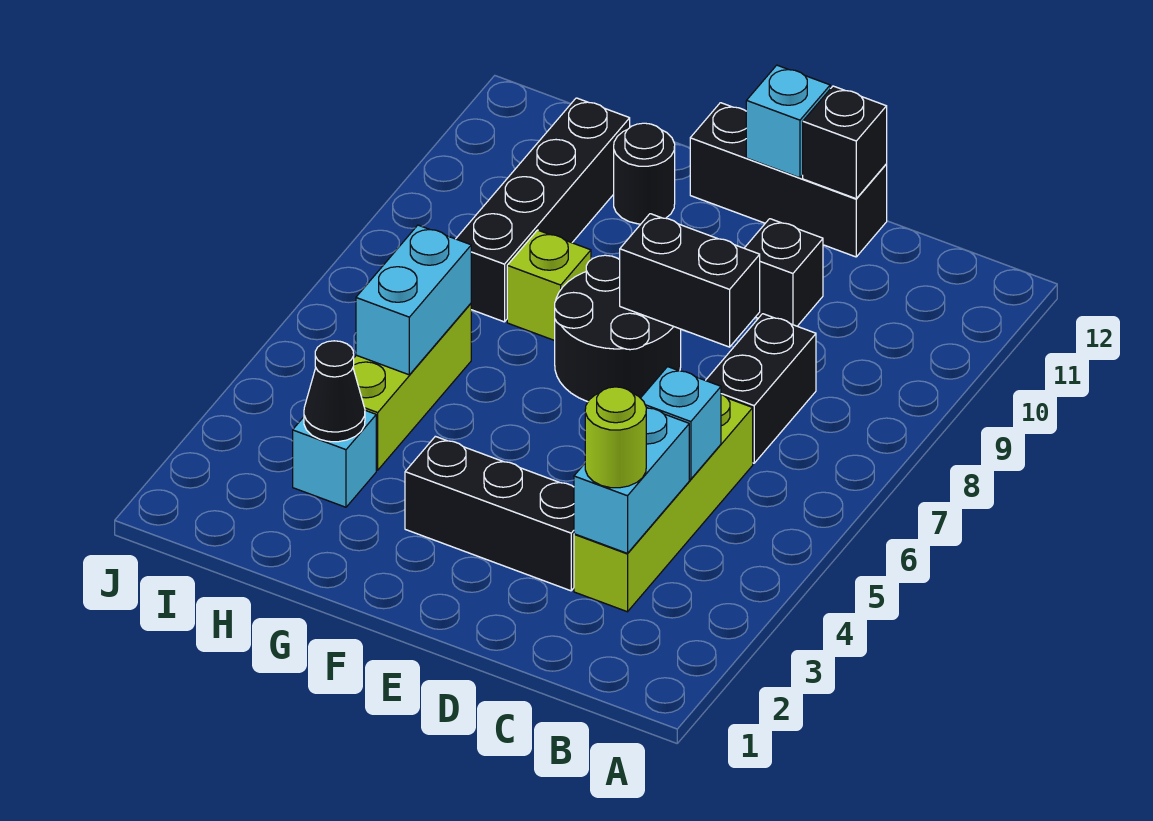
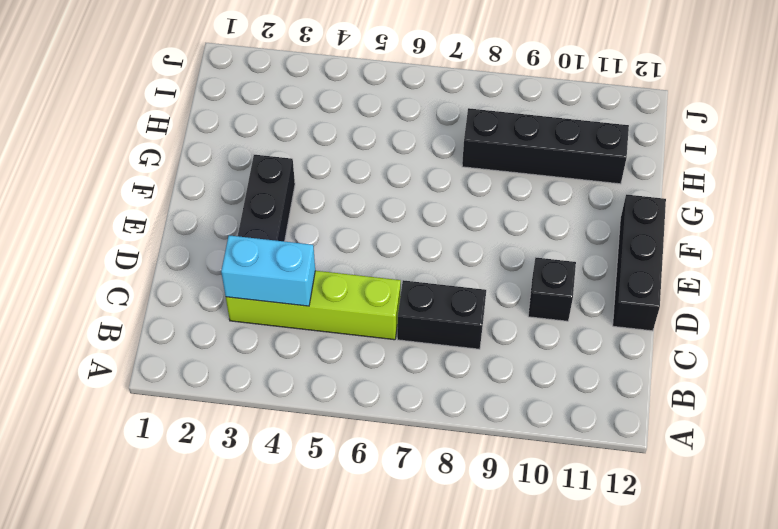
none -> black 2x2 round brick [555,255,681,402]
none -> lime 1x1 brick [507,230,591,341]
none -> black 1x1 round brick [614,123,675,224]

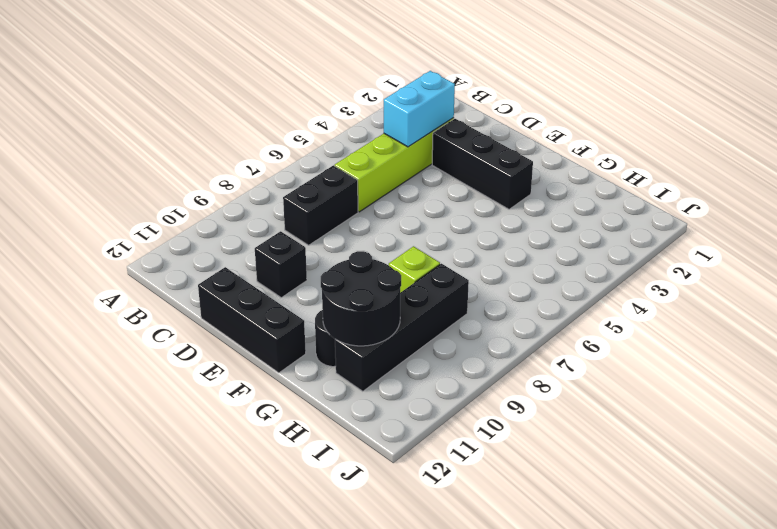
black 2x2 round brick [321,251,401,346] -> black 2x2 round brick moved to [555,255,681,402]
none -> cyan 1x1 brick [293,410,376,507]
none -> lime 1x3 brick [353,304,471,470]
none -> cyan 1x1 brick [641,367,721,479]

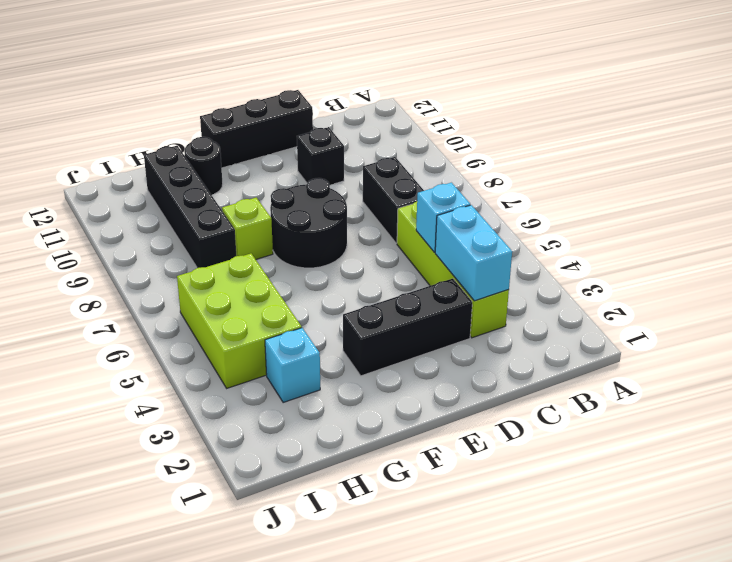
lime 2x3 brick [177,254,302,388] -> lime 1x3 brick [353,304,471,470]
none -> black 1x2 brick [620,214,760,347]
none -> black 1x1 brick [803,86,887,199]
none -> cyan 1x1 brick [746,65,830,178]

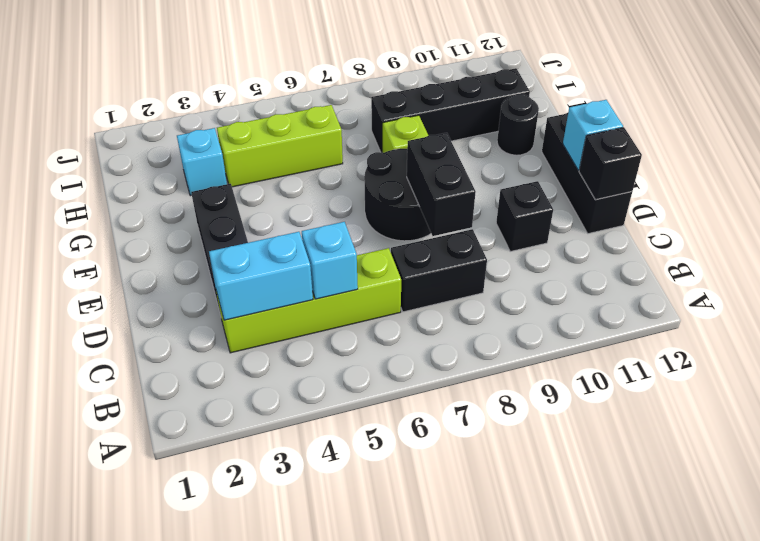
none -> black 1x1 cone [304,341,365,442]
none -> cyan 1x2 brick [356,225,471,375]
none -> lime 1x1 round brick [585,387,646,488]

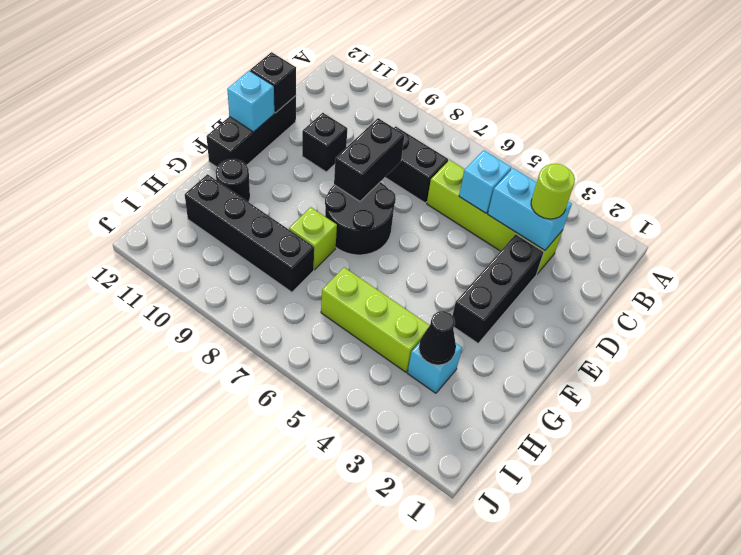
none -> cyan 1x2 brick [356,225,471,375]

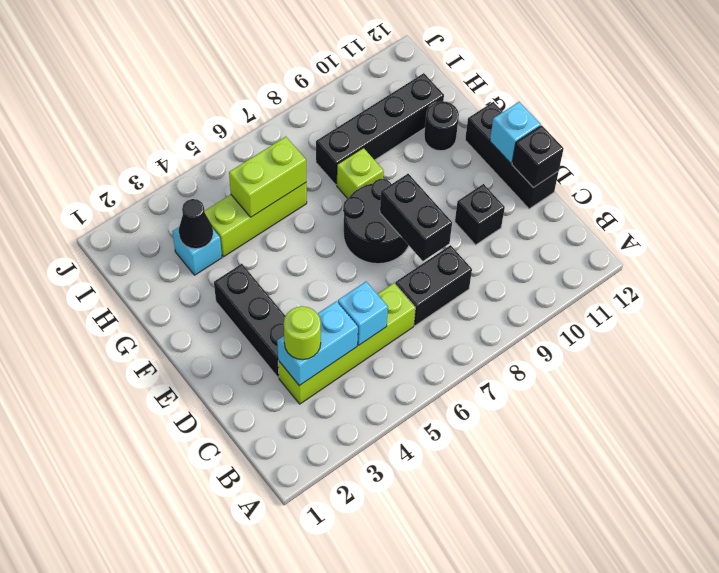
lime 1x2 brick [229,137,306,217] -> cyan 1x2 brick [356,225,471,375]

